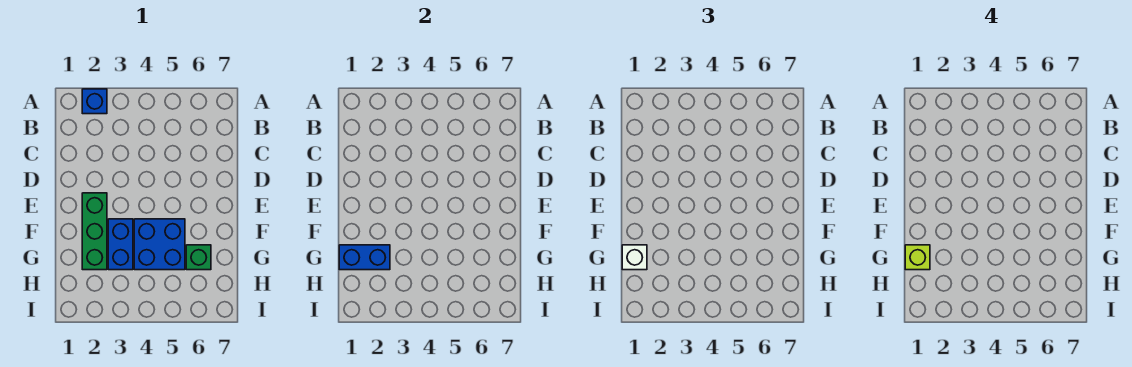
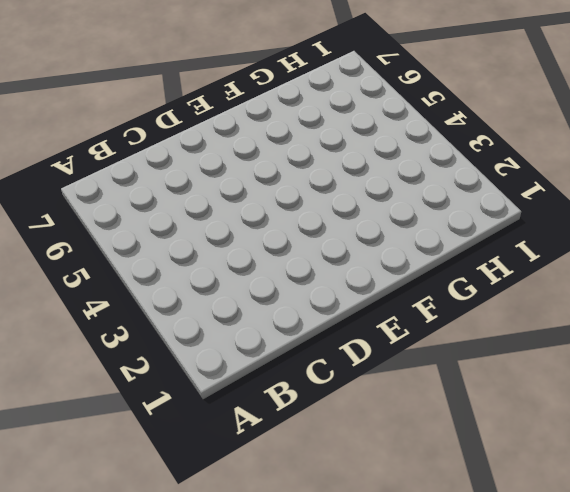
none -> blue 1x1 brick [82,89,107,114]
none -> green 1x3 brick [82,193,107,270]

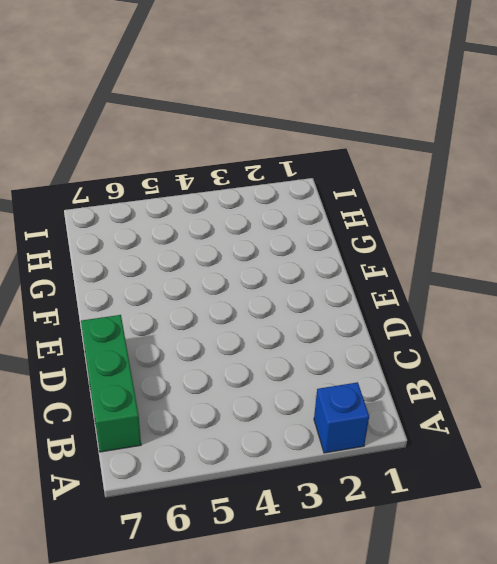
green 1x3 brick [81,315,141,452] -> green 1x3 brick moved to [82,193,107,270]
none -> blue 1x2 brick [108,219,133,270]
none -> blue 2x2 brick [134,219,185,270]

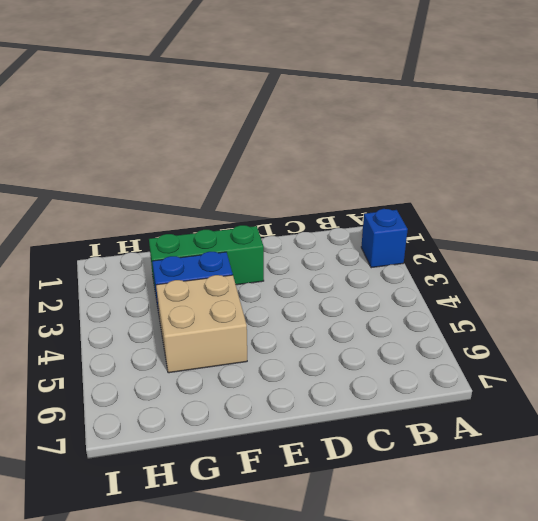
tan 2x2 brick [156,275,247,373] -> blue 2x2 brick [134,219,185,270]
none -> green 1x1 brick [186,245,211,270]
none -> blue 1x2 brick [339,245,390,270]

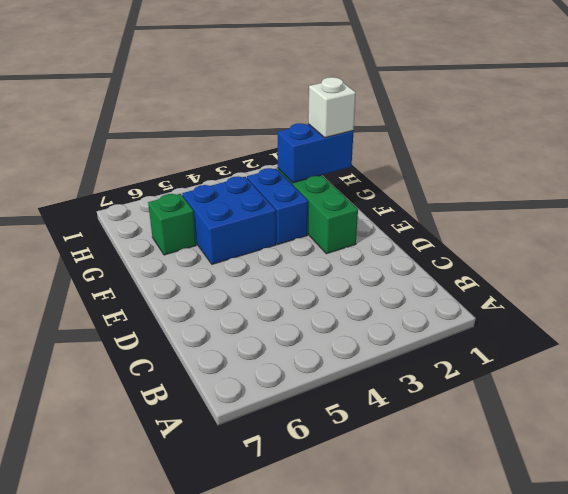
none -> blue 1x1 brick [82,89,107,114]
none -> lime 1x1 brick [905,245,930,270]

